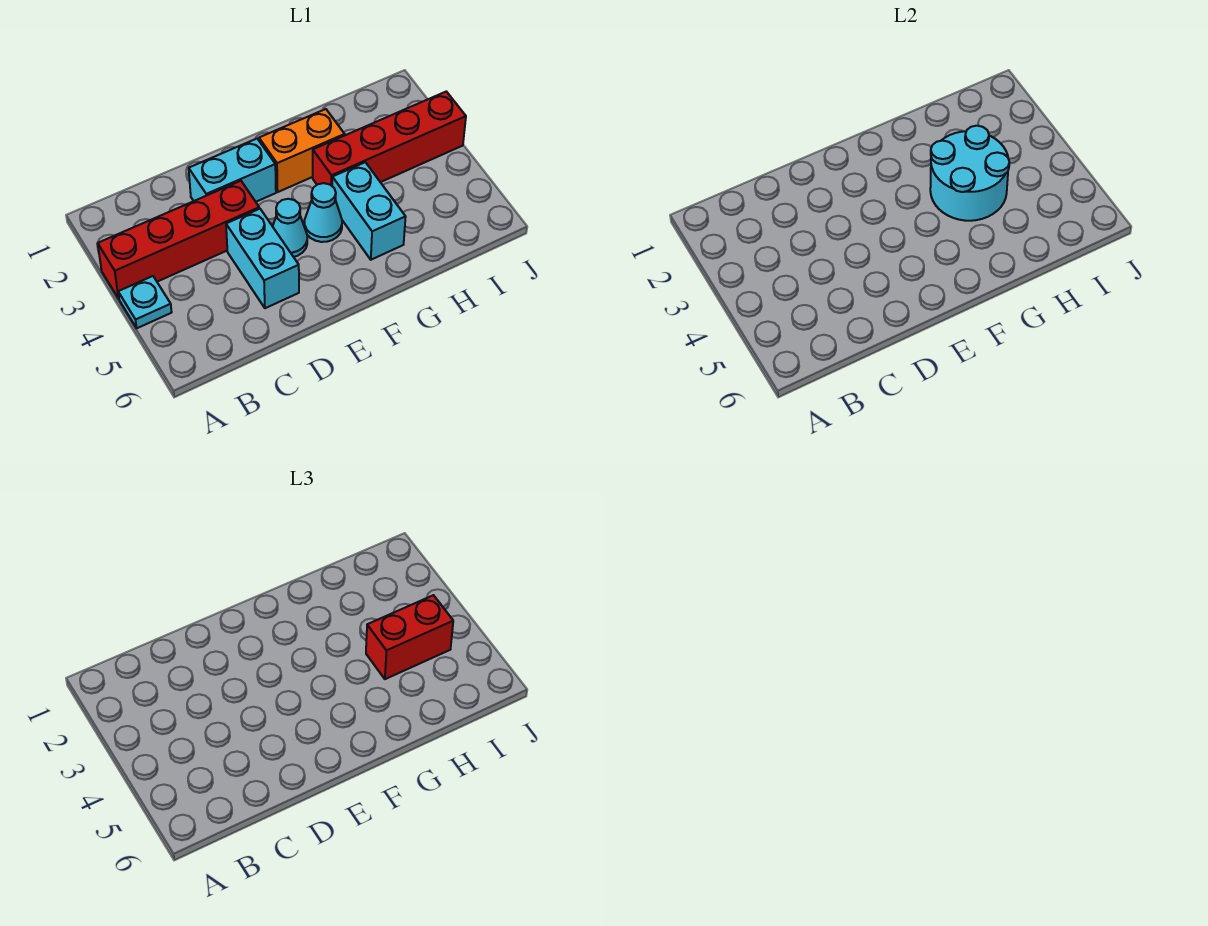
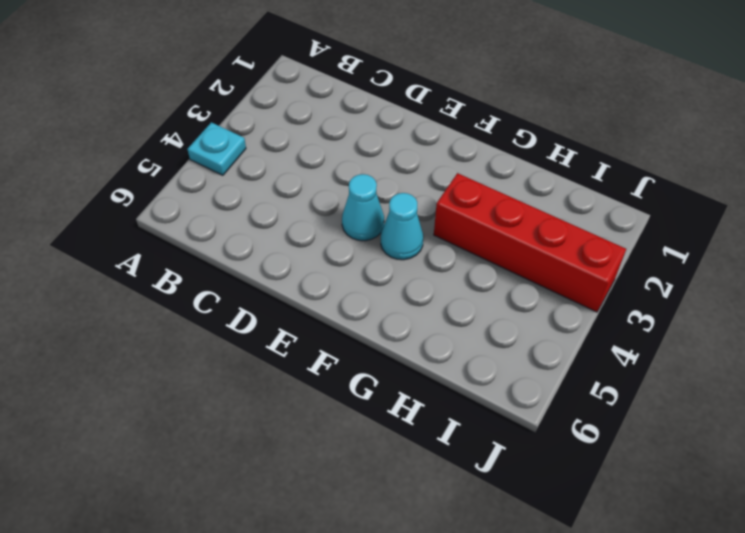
none -> red 1x4 brick [98,181,259,299]
none -> cyan 1x2 brick [189,139,276,202]

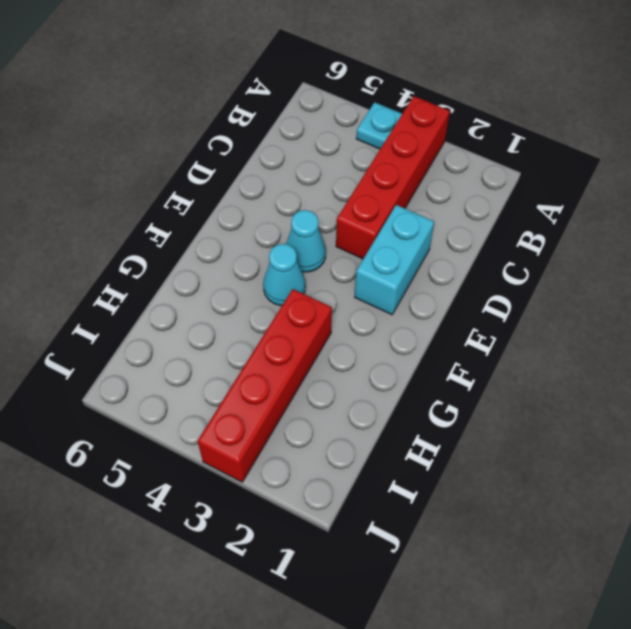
none -> cyan 1x2 brick [226,209,299,308]
none -> orange 1x2 brick [259,109,345,192]

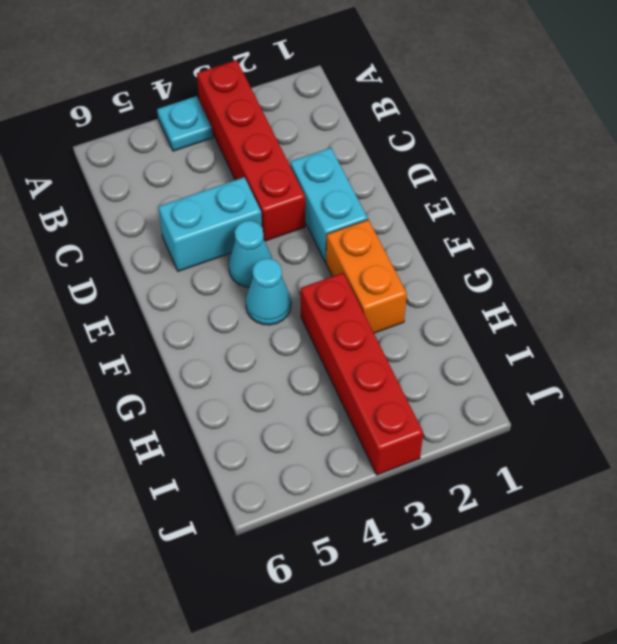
none -> cyan 1x2 brick [332,162,406,260]
none -> cyan 2x2 round brick [930,126,1009,221]

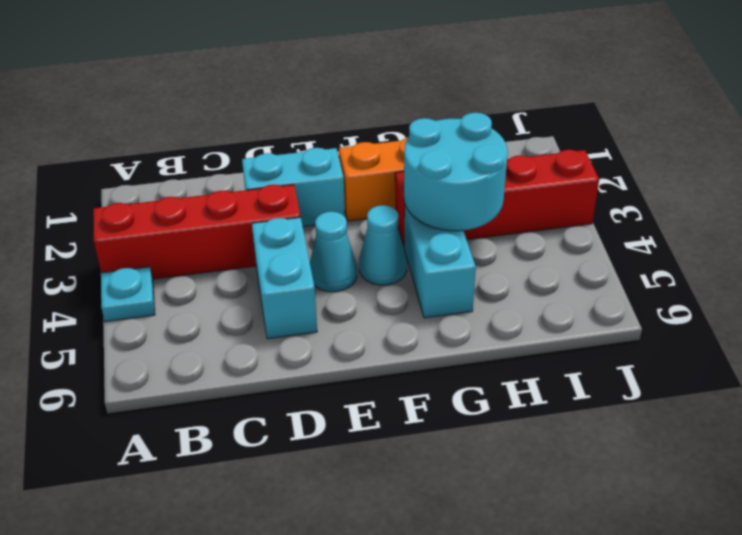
none -> red 1x2 brick [366,595,453,679]

